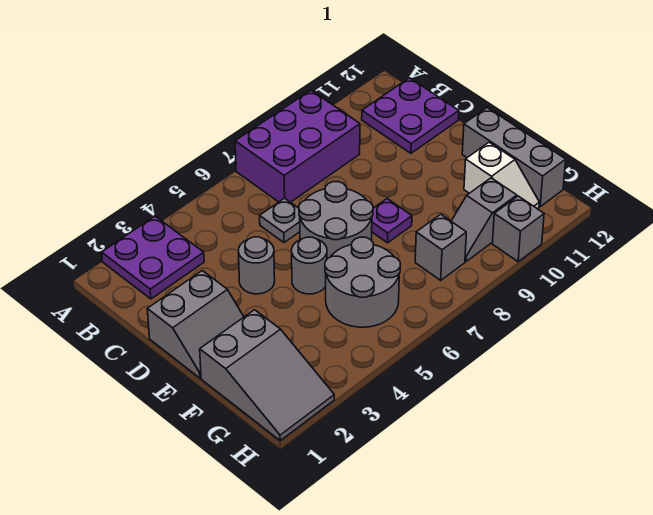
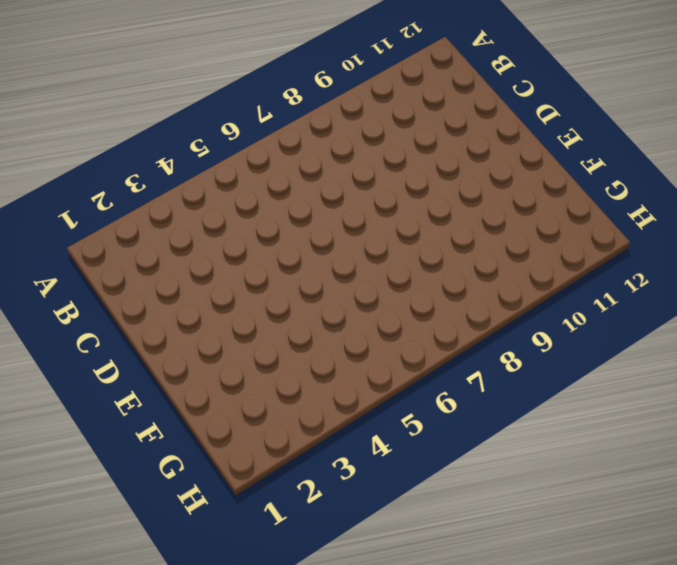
none -> purple 2x2 plate [102,216,204,299]
none -> purple 2x3 brick [235,90,360,202]
none -> purple 2x2 plate [362,78,459,153]

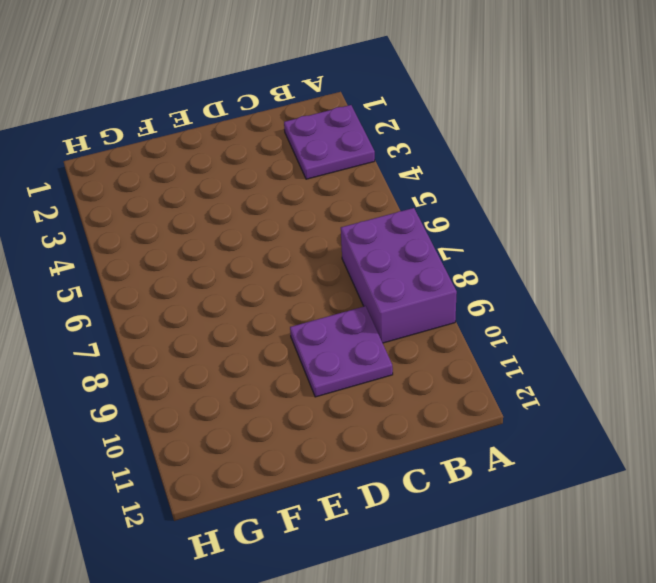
purple 2x2 plate [290,306,393,397] -> purple 2x2 plate moved to [362,78,459,153]
none -> grey 1x1 plate [260,198,300,243]
none -> grey 2x2 slope [147,271,244,378]
none -> grey 1x1 round brick [239,237,275,294]

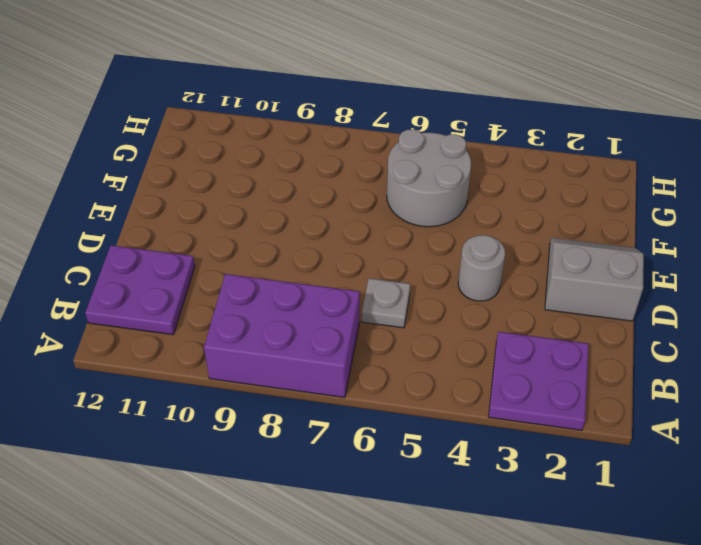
none -> grey 2x2 round brick [299,182,373,259]
none -> grey 1x1 round brick [292,237,327,294]
none -> purple 1x1 plate [372,199,412,243]

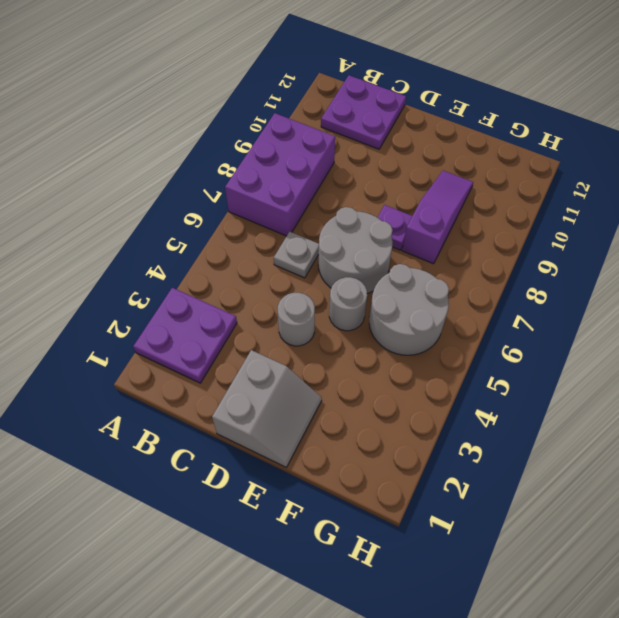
purple 1x3 slope [402,171,473,264] -> none
none -> grey 1x3 brick [462,108,566,207]
none -> grey 2x3 slope [200,310,334,440]
none -> white 1x2 slope [464,142,539,209]

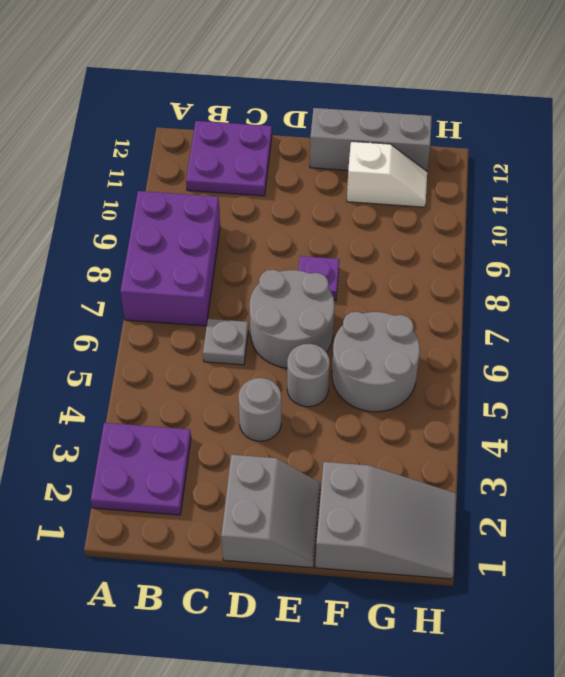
none -> grey 1x1 brick [415,214,466,280]
none -> grey 1x2 slope [451,178,517,262]
none -> grey 1x1 brick [492,196,544,262]

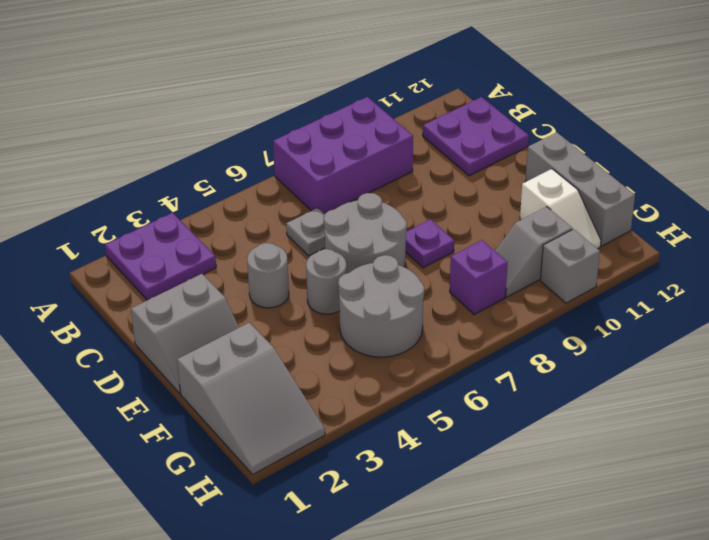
purple 1x1 brick [450,240,508,314] -> grey 1x1 brick [415,214,466,280]

